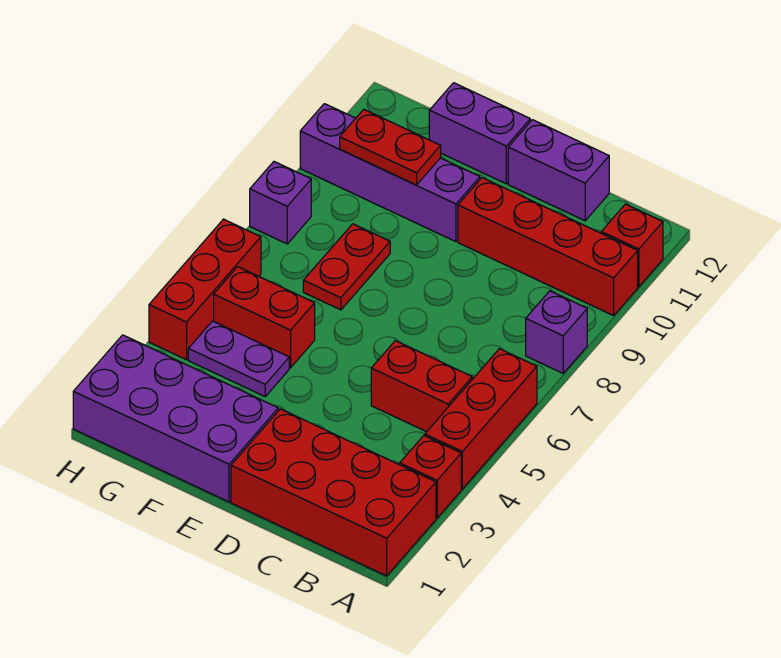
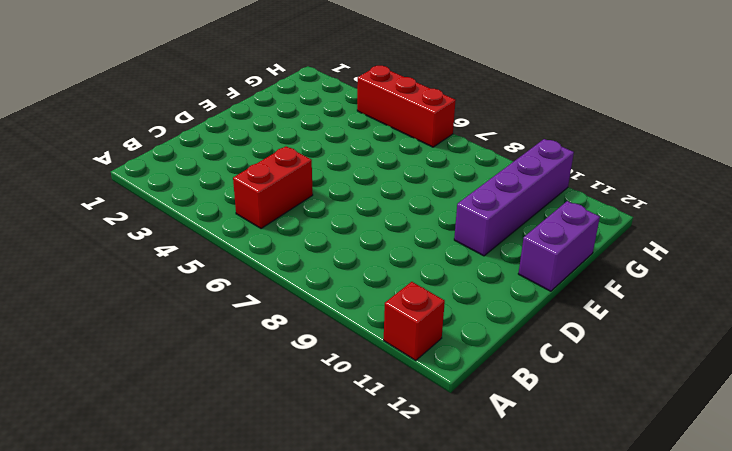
none -> red 2x4 brick [231,409,436,576]
none -> red 1x1 brick [400,436,461,518]
none -> red 1x3 brick [425,349,537,489]

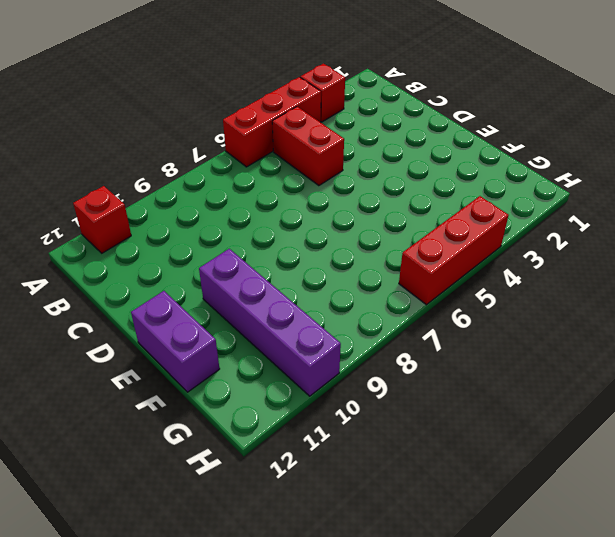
none -> red 2x4 brick [231,409,436,576]
none -> purple 1x1 brick [526,291,587,373]
none -> red 1x4 brick [458,178,638,316]

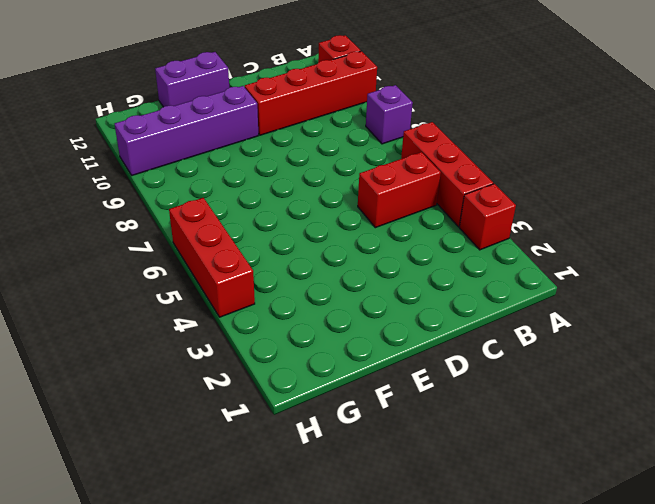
none -> red 2x4 brick [231,409,436,576]
none -> purple 1x2 brick [508,120,609,221]
none -> purple 2x4 brick [73,335,278,502]

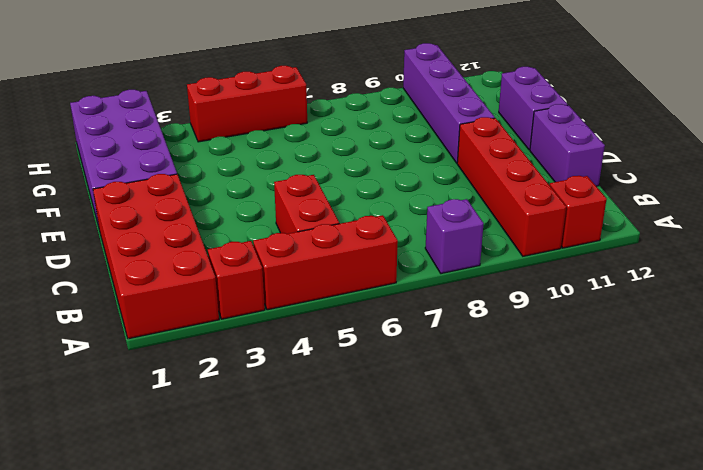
none -> purple 1x2 plate [188,321,289,396]
none -> red 1x2 brick [214,267,315,368]
none -> red 1x2 plate [303,224,390,310]

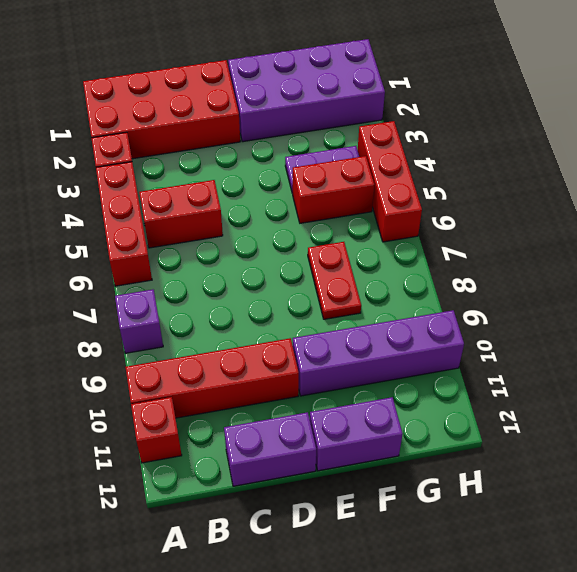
none -> purple 1x1 brick [250,162,311,244]
none -> red 1x2 plate [340,109,441,185]

